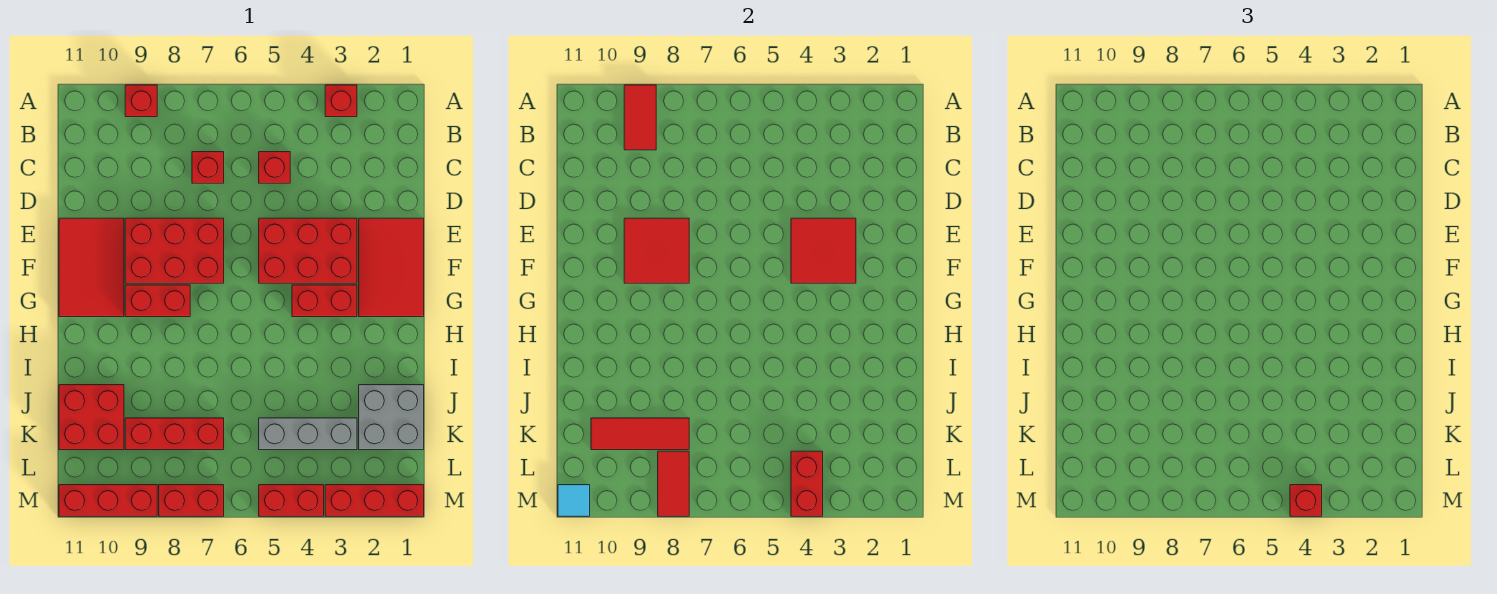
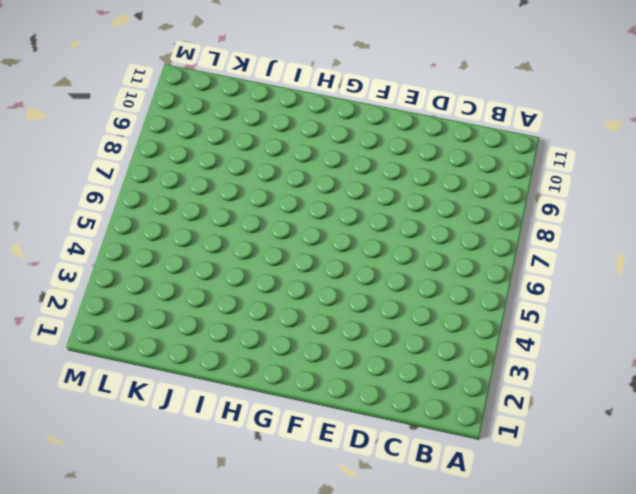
none -> red 1x1 brick [325,85,357,117]
none -> red 1x1 brick [125,85,157,117]
none -> red 1x1 brick [259,152,290,183]

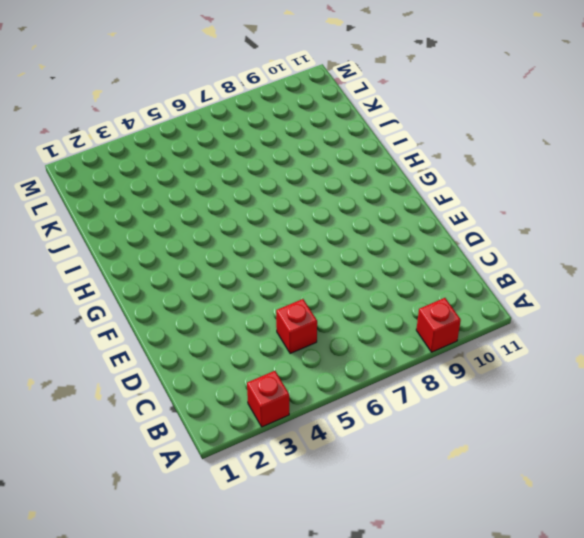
none -> red 1x1 brick [192,152,224,183]
none -> red 2x3 tile [359,218,424,317]
none -> red 2x3 brick [259,218,357,283]

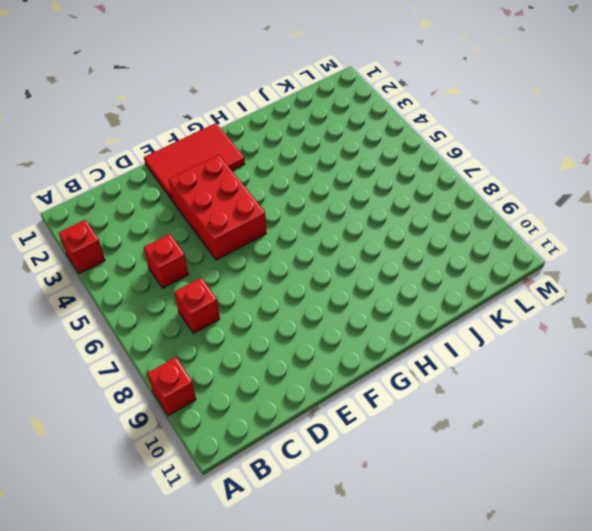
none -> red 2x3 brick [125,218,224,283]
none -> red 2x3 tile [59,218,124,317]
none -> red 1x2 brick [292,285,357,317]

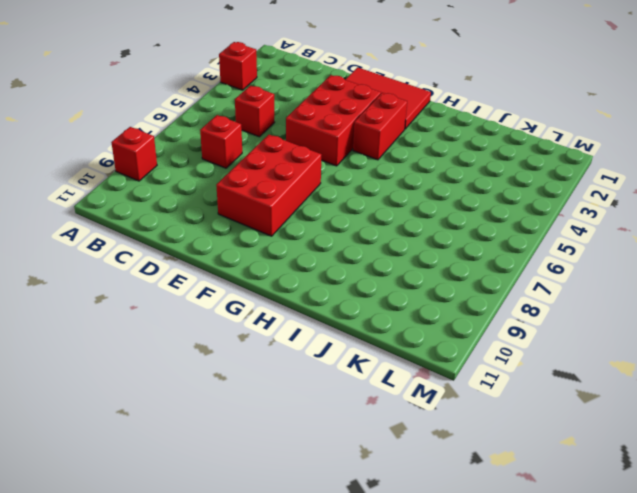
none -> red 2x3 tile [59,218,124,317]
none -> red 1x2 brick [125,285,190,317]
none -> grey 2x2 brick [359,385,424,450]

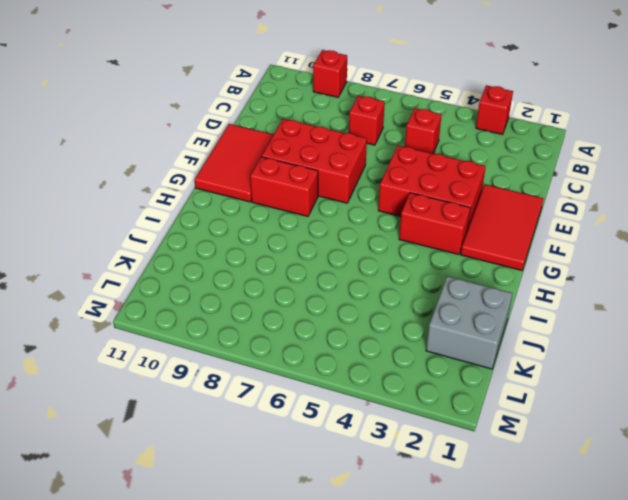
none -> red 2x2 brick [59,385,124,450]
none -> grey 1x3 brick [259,418,357,450]
none -> red 1x3 brick [125,418,224,450]

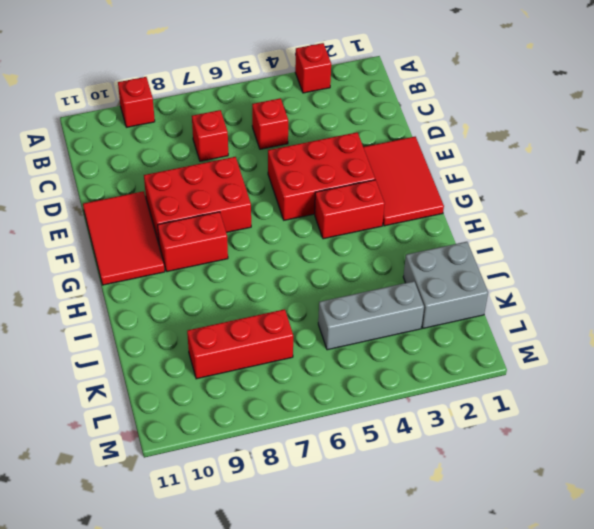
none -> red 2x2 brick [59,385,124,450]
none -> red 1x3 brick [325,485,424,516]
none -> red 1x2 brick [259,485,324,516]

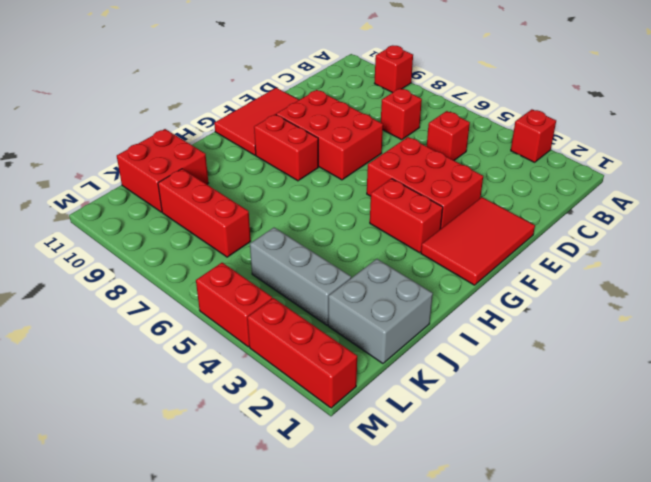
none -> red 1x2 brick [159,485,224,516]
none -> red 1x3 brick [59,485,157,516]
none -> red 1x2 tile [624,85,656,150]

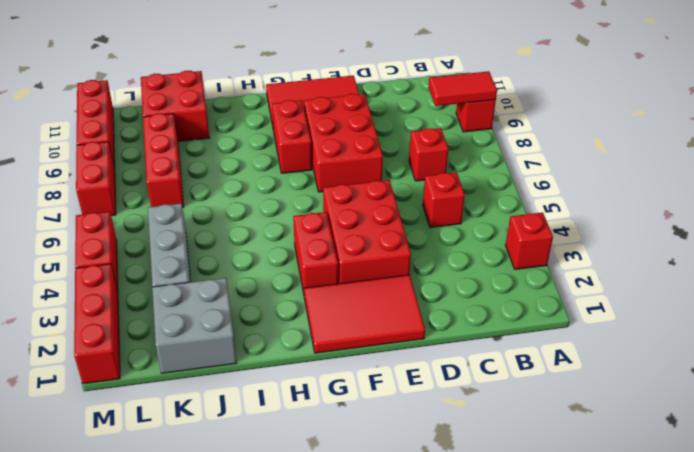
none -> red 2x2 tile [791,218,856,283]
none -> red 2x2 tile [624,218,689,283]
none -> red 1x3 tile [591,418,689,450]

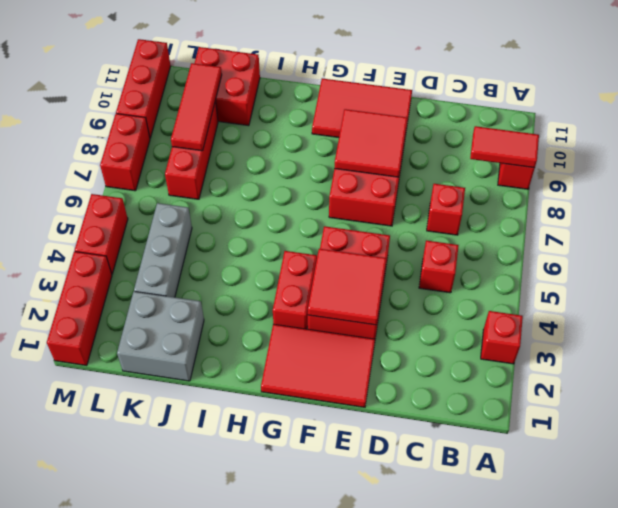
none -> red 1x2 brick [125,285,190,317]
none -> red 1x2 brick [791,451,823,516]
none -> red 1x2 tile [658,451,689,516]

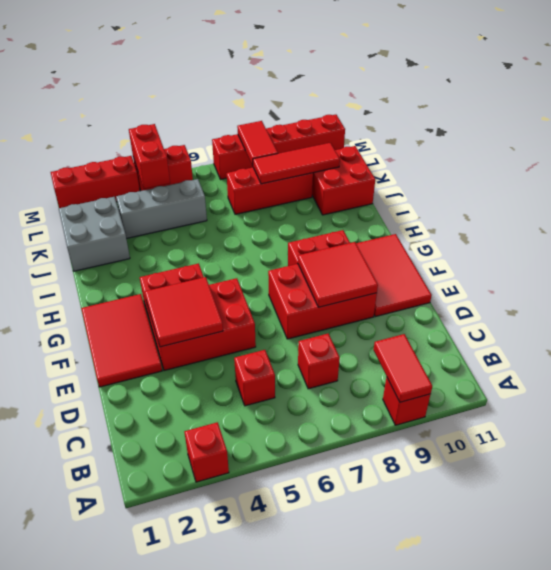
none -> cyan 1x1 tile [558,485,590,516]
none -> red 1x1 brick [1290,485,1322,516]

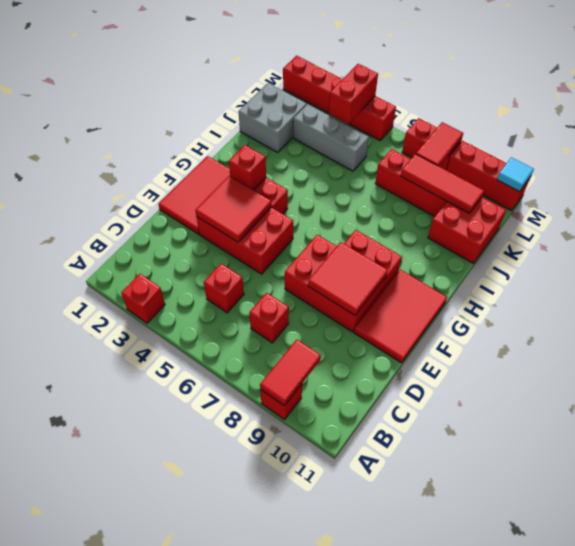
red 1x1 brick [229,145,266,190] -> red 1x1 brick moved to [1290,485,1322,516]

